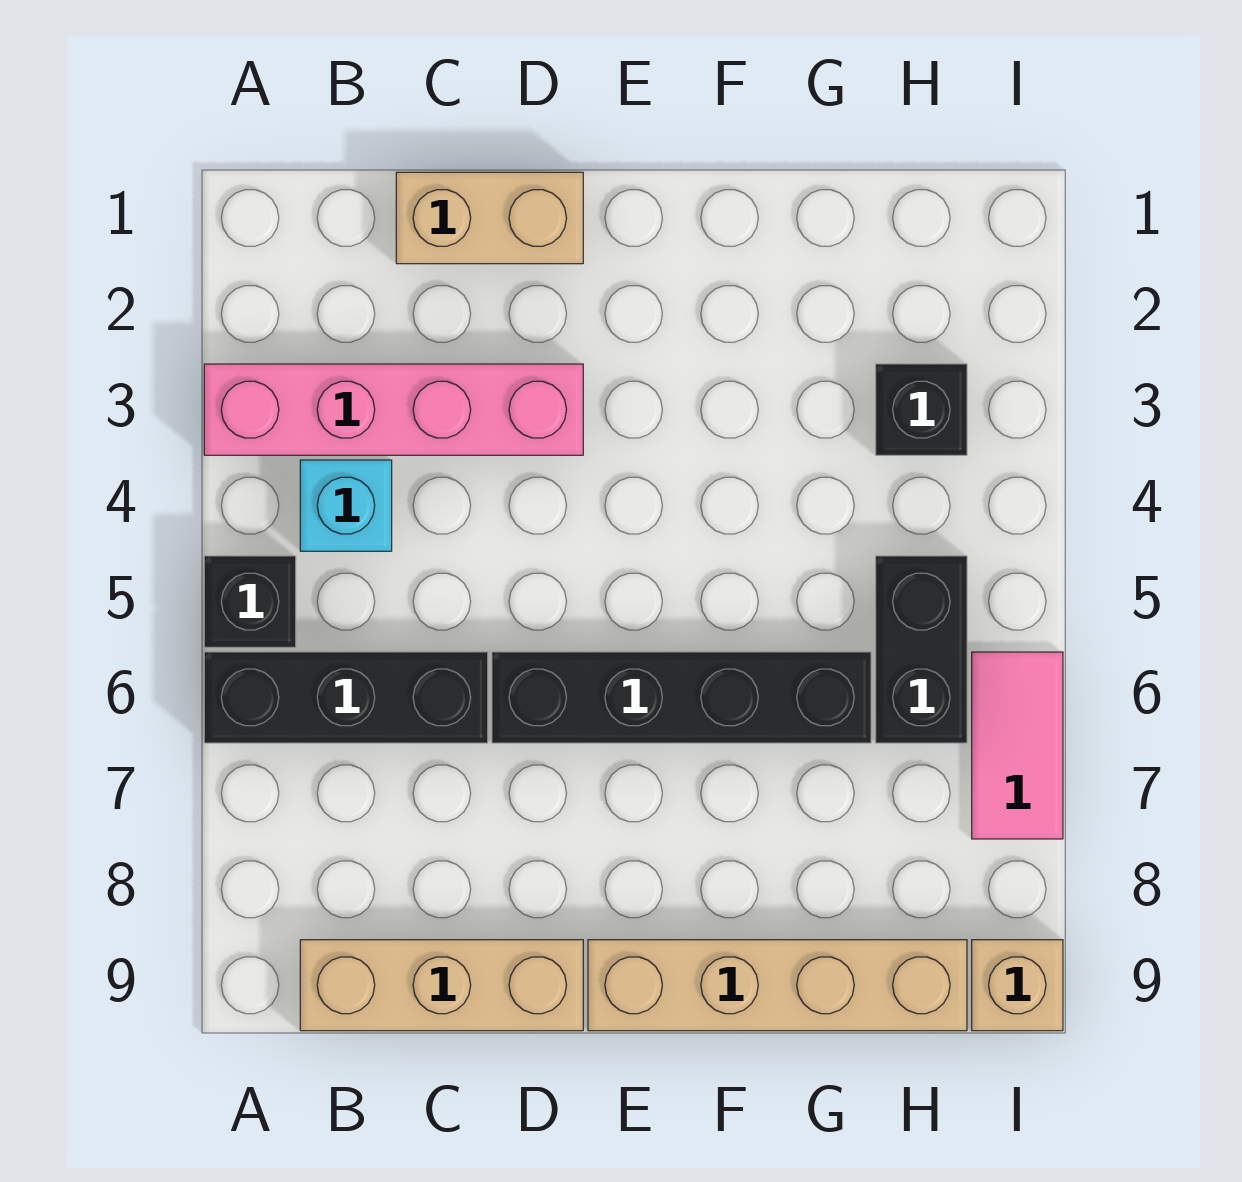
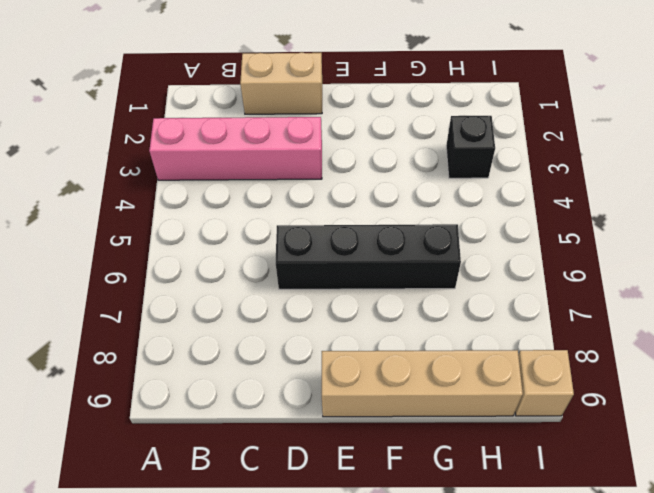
none -> black 1x1 brick [204,556,296,647]
none -> black 1x3 brick [204,652,488,743]
none -> cyan 1x1 brick [300,460,392,551]

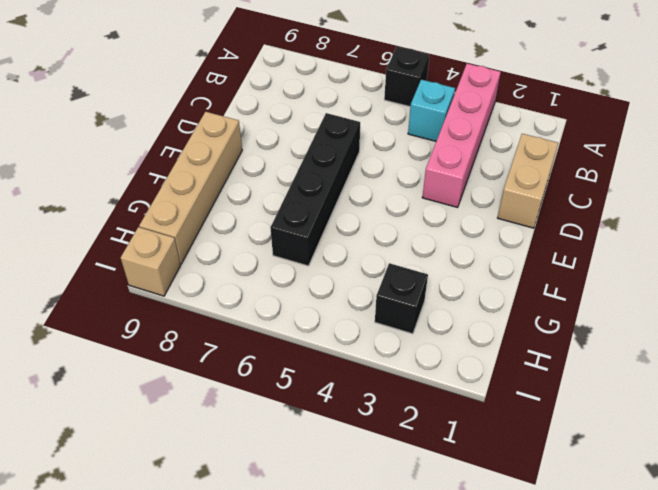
none -> black 1x3 brick [204,652,488,743]
none -> tan 1x3 brick [300,940,583,1031]
none -> black 1x2 brick [876,556,967,743]

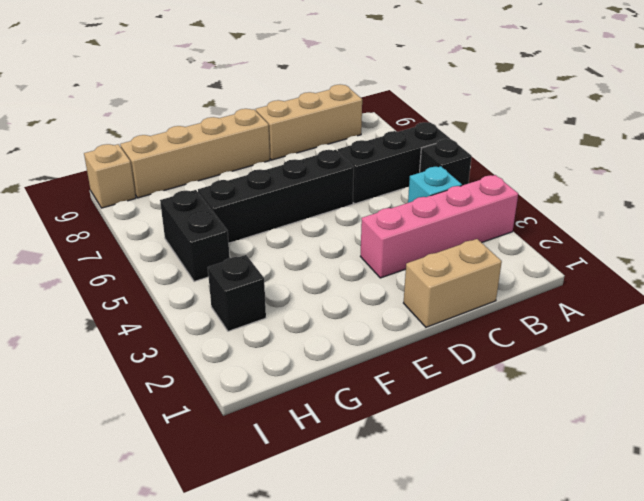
none -> pink 1x2 tile [972,652,1063,839]

